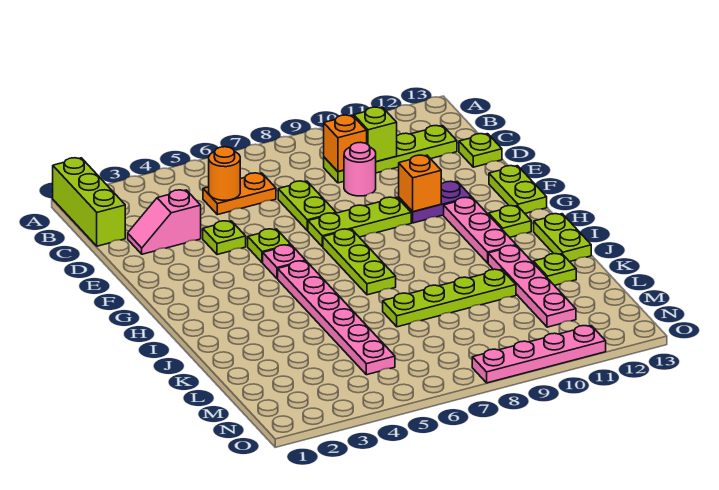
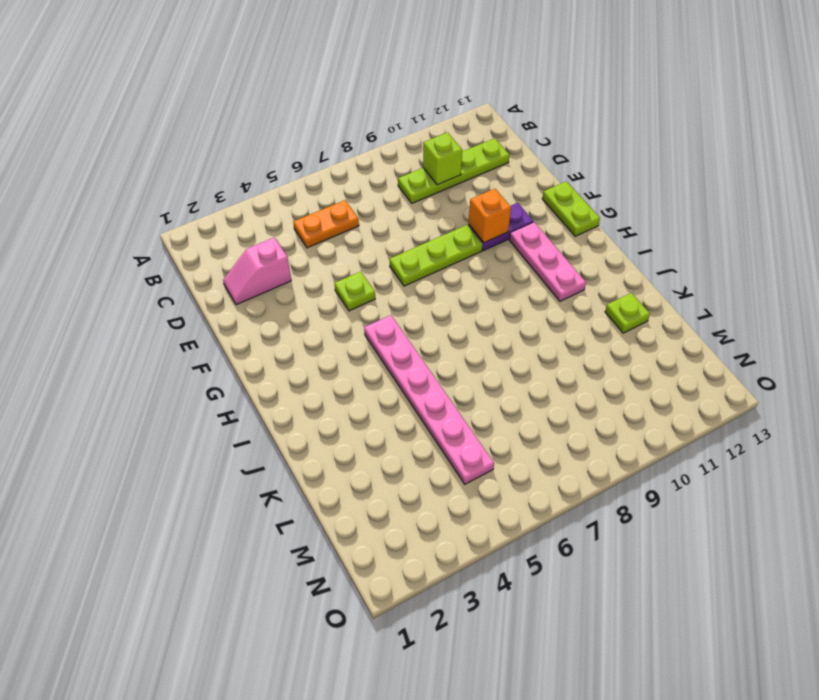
none -> lime 1x3 brick [53,158,125,246]
none -> lime 1x2 plate [278,181,336,231]
none -> pink 1x1 round brick [344,142,376,196]

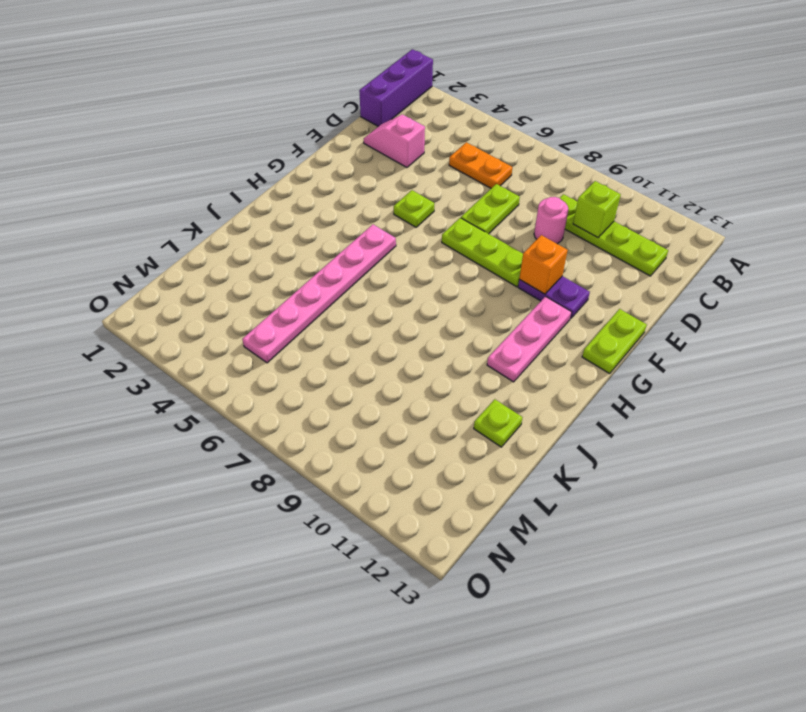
purple 1x3 brick [359,49,433,126] -> lime 1x3 brick [53,158,125,246]
none -> lime 1x1 plate [459,134,502,167]
none -> lime 1x1 plate [203,221,246,255]
none -> pink 1x1 plate [263,245,306,279]

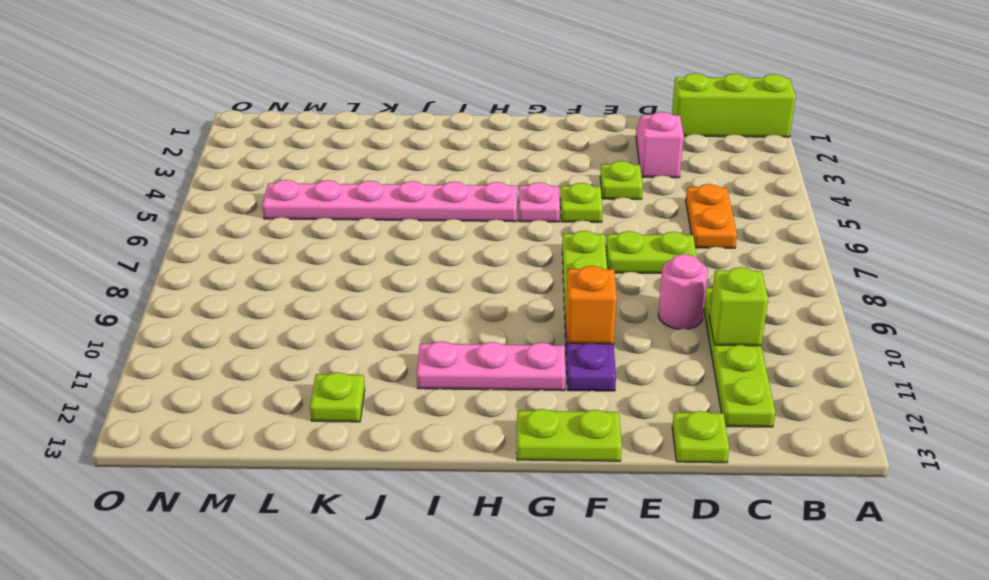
none -> lime 1x3 plate [323,229,396,295]
none -> lime 1x1 plate [489,206,531,237]
none -> lime 1x2 plate [534,214,591,262]

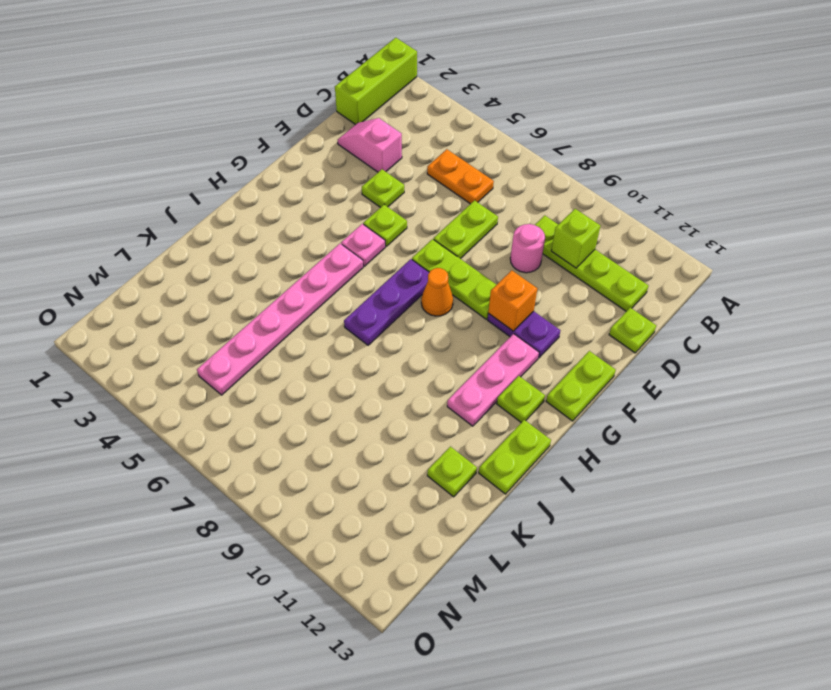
purple 1x3 plate [344,259,429,345] -> lime 1x3 plate [323,229,396,295]
orange 1x1 cone [421,268,453,316] -> none
none -> pink 1x4 plate [488,245,576,327]
none -> lime 1x4 plate [383,269,516,327]
none -> pink 1x4 plate [472,326,606,383]

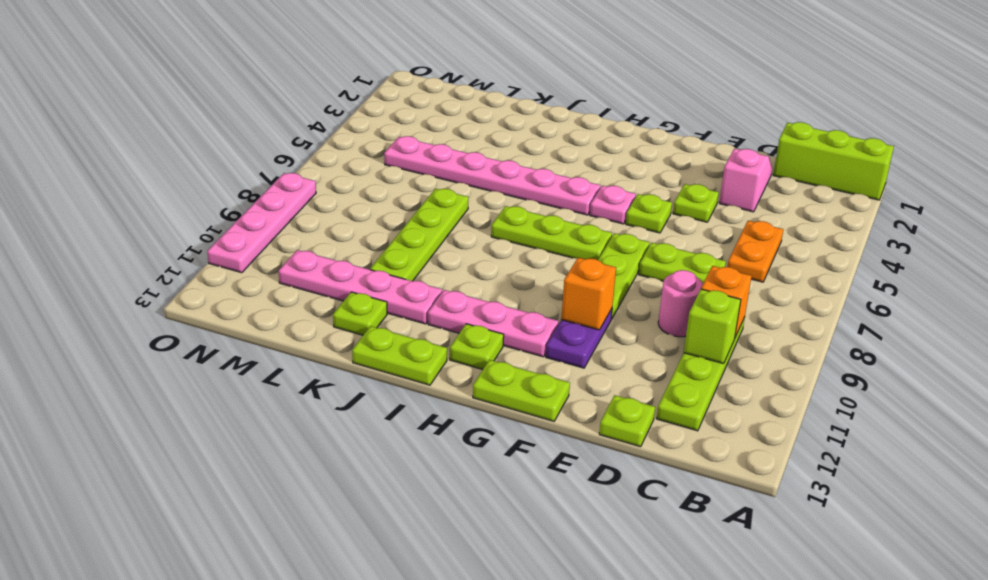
none -> orange 1x1 round brick [209,147,240,200]

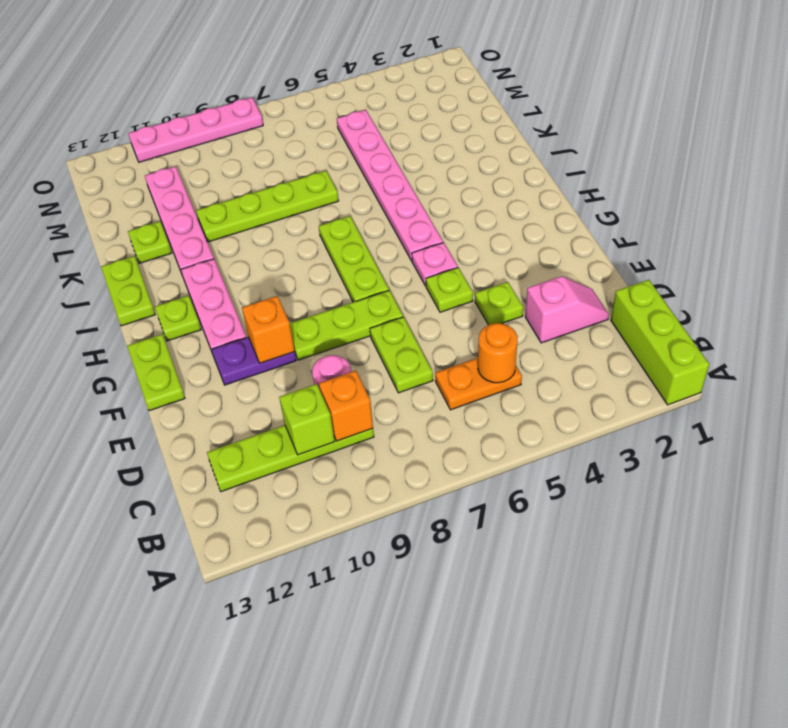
none -> lime 1x1 plate [459,134,502,167]

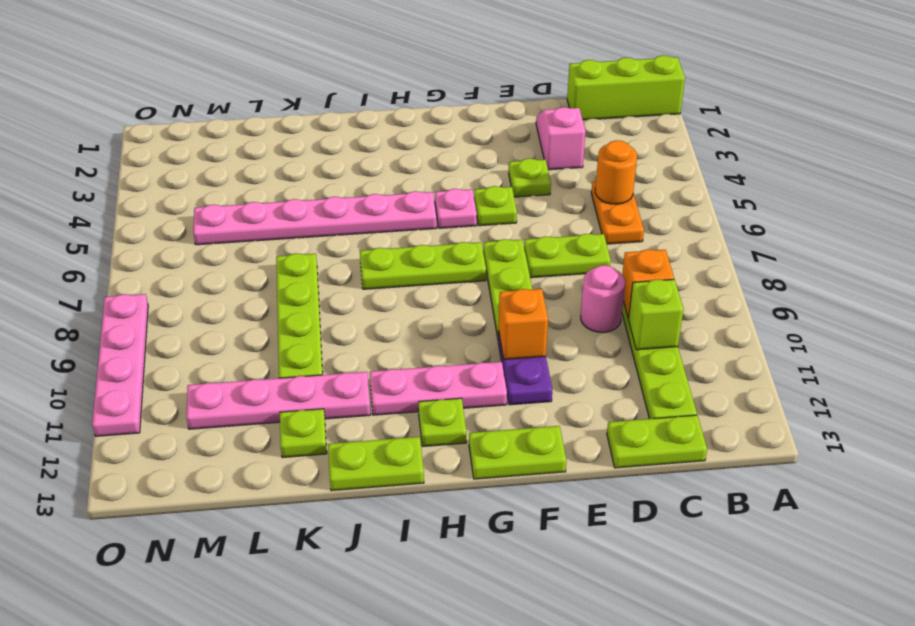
lime 1x2 plate [607,415,707,468] -> lime 1x1 plate [459,134,502,167]

